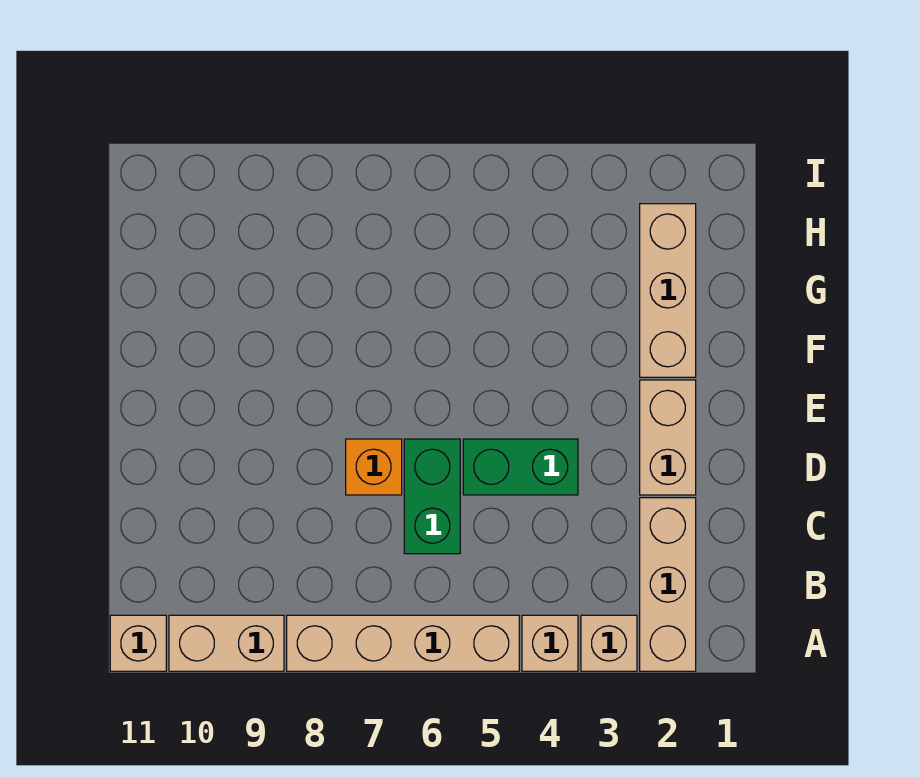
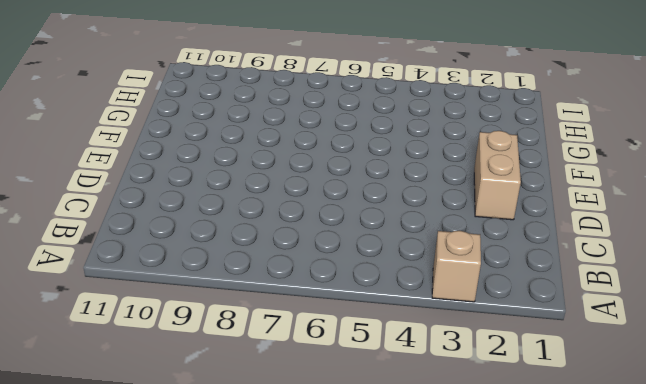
none -> tan 1x3 brick [640,498,696,671]
none -> tan 1x1 brick [522,615,578,671]

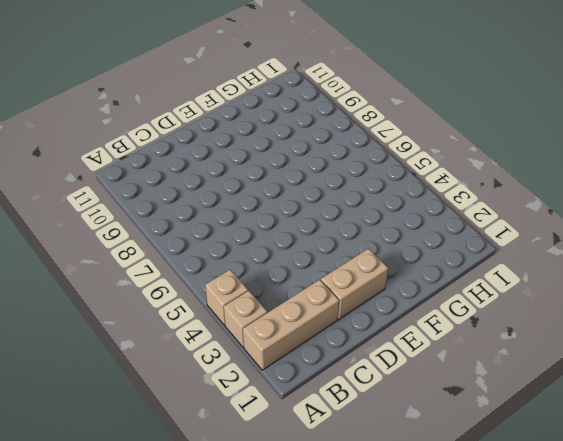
none -> tan 1x4 brick [287,615,519,671]
none -> tan 1x2 brick [169,615,284,671]

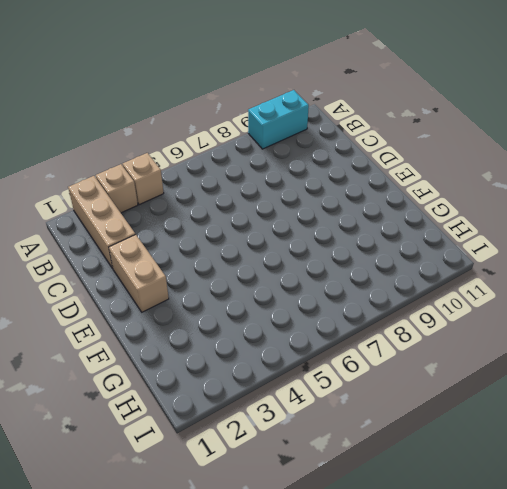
cyan 1x2 brick [248,90,309,149] -> tan 1x2 brick [169,615,284,671]
none -> tan 1x4 brick [287,615,519,671]
none -> tan 1x1 brick [110,615,166,671]

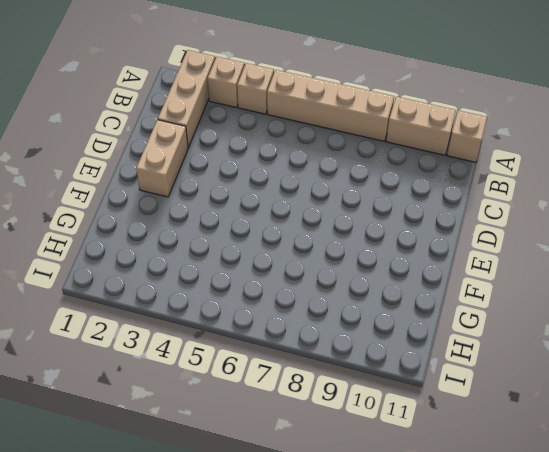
none -> green 1x2 brick [404,439,460,554]
none -> green 1x2 brick [463,439,578,495]

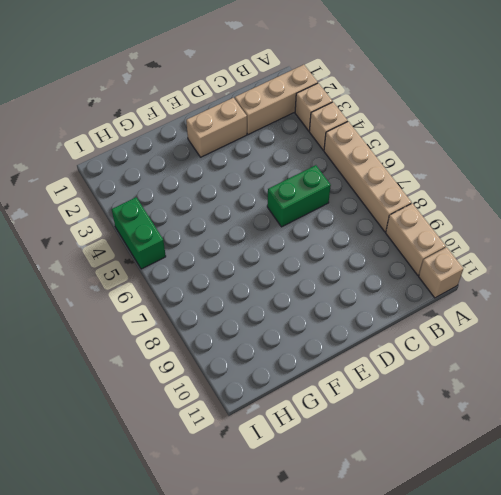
green 1x2 brick [112,197,166,269] -> green 1x2 brick moved to [463,439,578,495]
none -> orange 1x1 brick [346,439,402,495]
none -> tan 1x3 brick [640,204,696,377]

